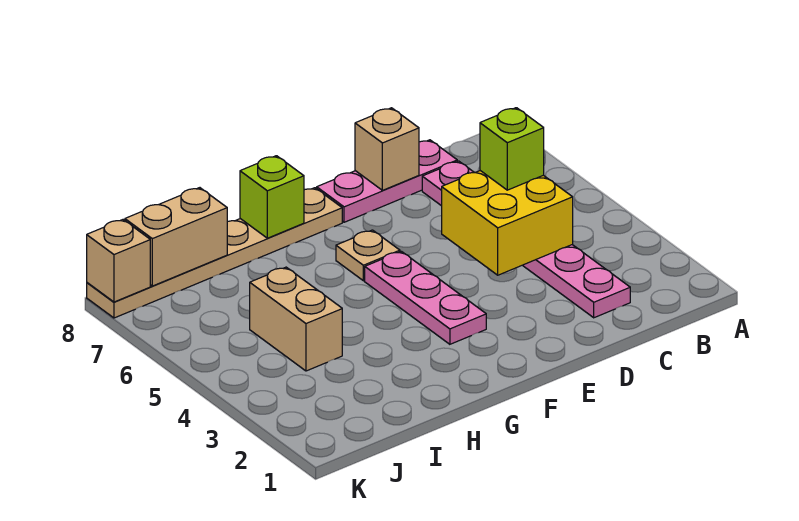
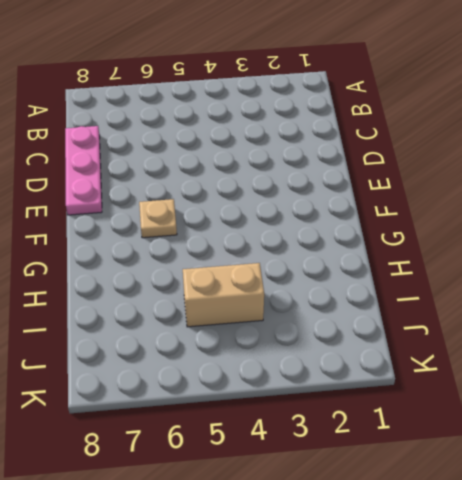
none -> pink 1x6 plate [422,161,630,318]
none -> pink 1x3 plate [365,251,486,344]
none -> tan 1x6 plate [87,188,342,318]

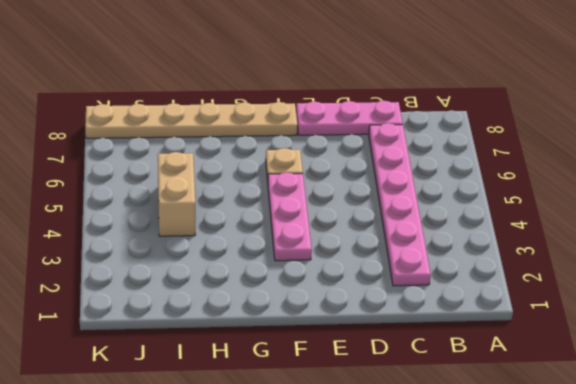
none -> yellow 2x2 brick [442,171,573,275]
none -> tan 1x1 brick [355,108,419,190]
none -> lime 1x1 brick [240,156,304,238]

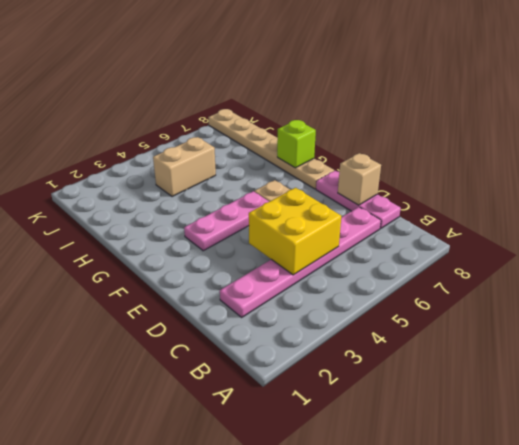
none -> tan 1x2 brick [125,188,227,286]
none -> tan 1x1 brick [87,220,150,302]
none -> lime 1x1 brick [480,108,544,190]

